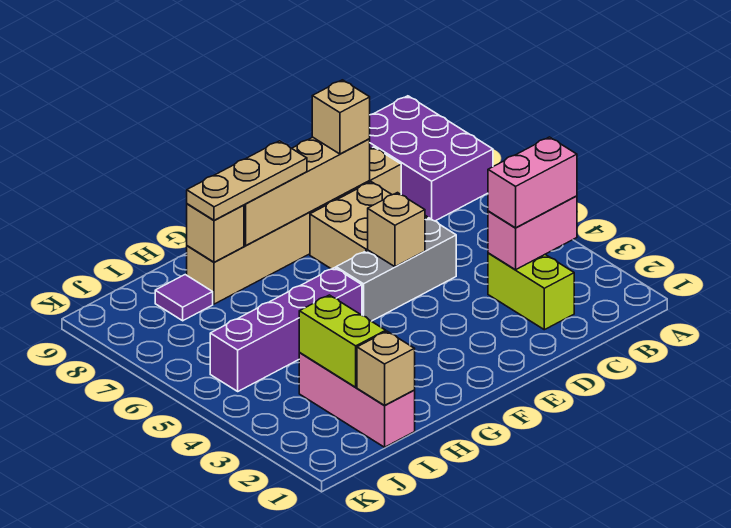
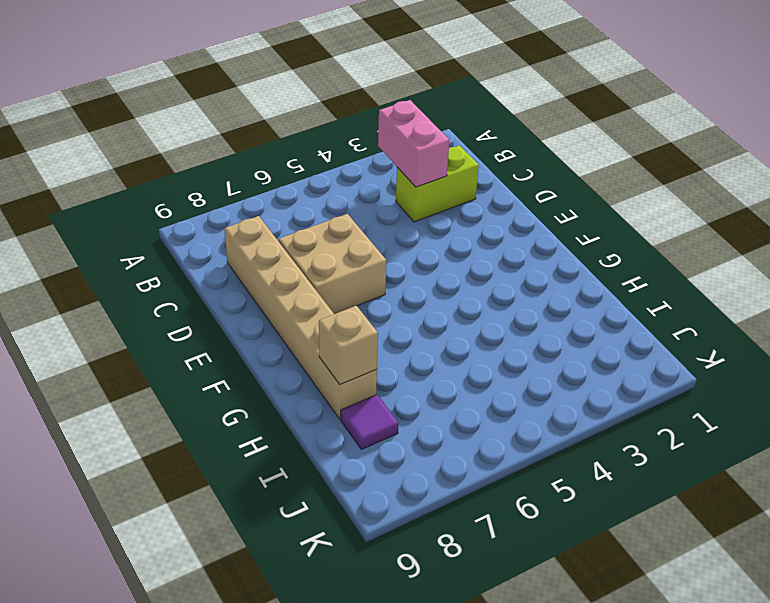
none -> purple 2x3 brick [370,96,493,221]
none -> grey 1x3 brick [336,218,456,321]
none -> purple 1x4 brick [210,268,362,391]

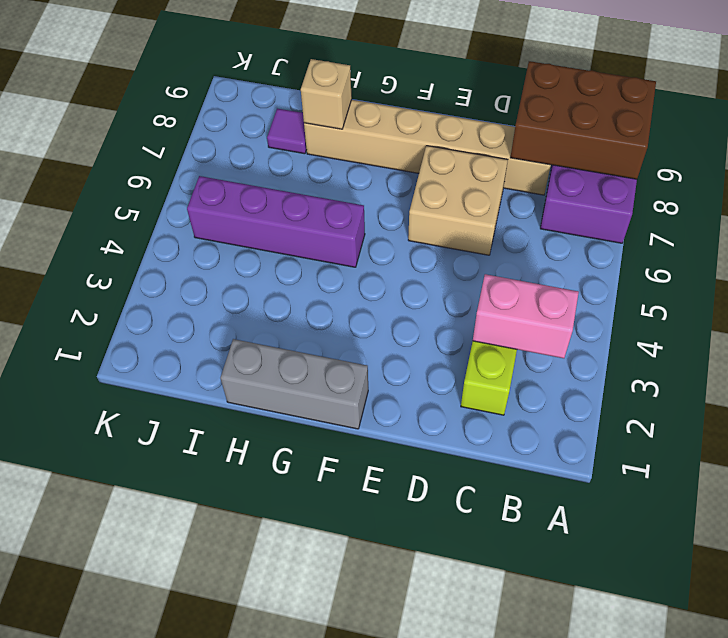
brown 2x3 brick [510,61,656,179] -> none
grey 1x3 brick [220,339,368,429] -> grey 1x3 brick moved to [336,218,456,321]
none -> pink 1x3 brick [299,353,415,447]
none -> tan 1x4 brick [244,137,370,246]
none -> tan 1x1 brick [368,193,425,267]

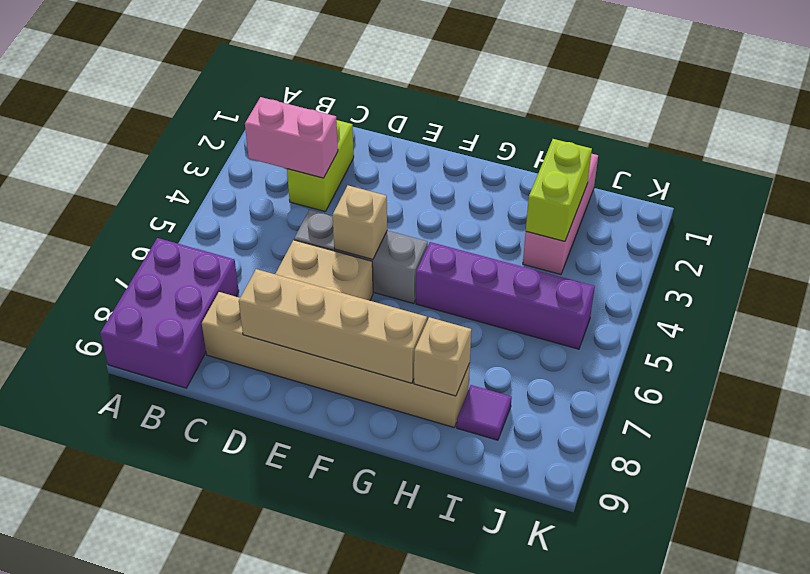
none -> tan 1x1 brick [357,331,415,405]
none -> pink 1x2 brick [488,137,577,228]
none -> tan 1x1 brick [312,80,370,154]

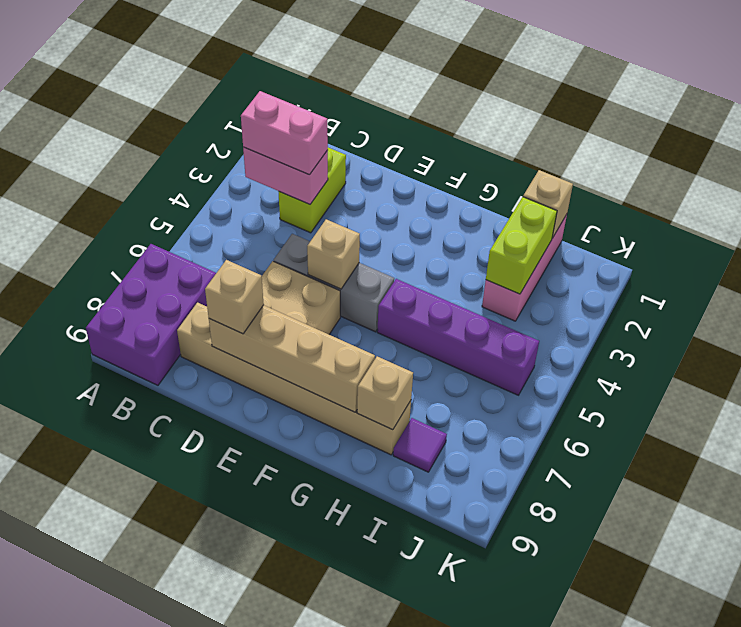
none -> tan 1x3 plate [187,141,307,221]

